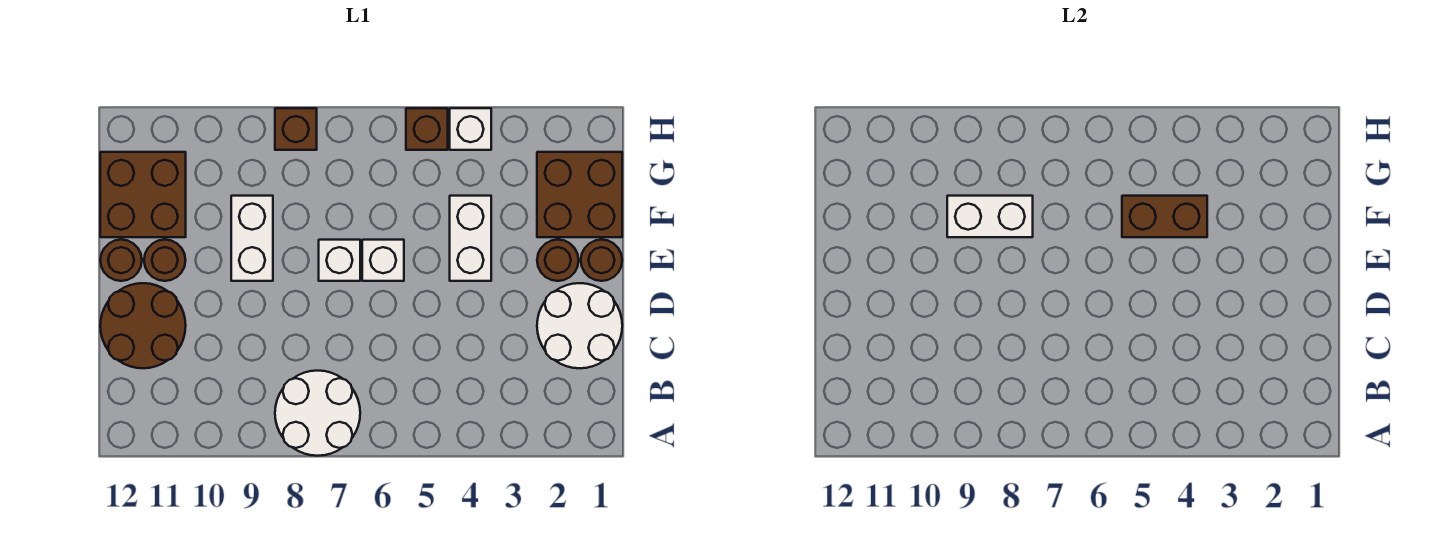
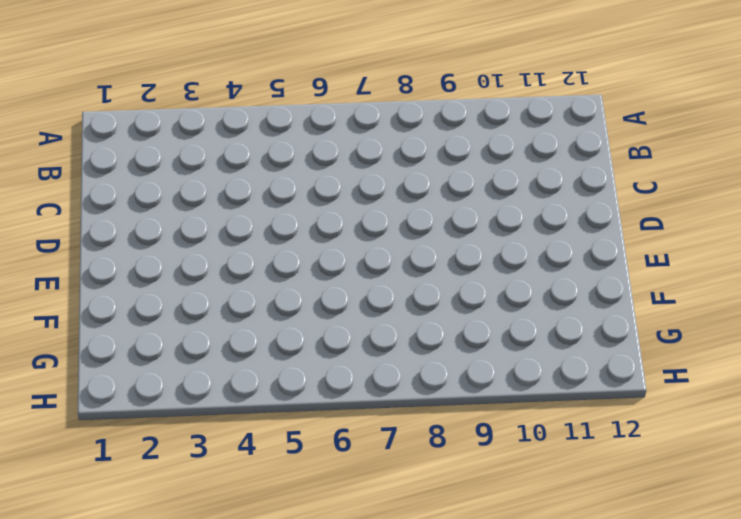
none -> white 2x2 round brick [275,371,360,456]
none -> white 2x2 round brick [537,283,622,368]
none -> brown 2x2 round brick [100,283,186,368]

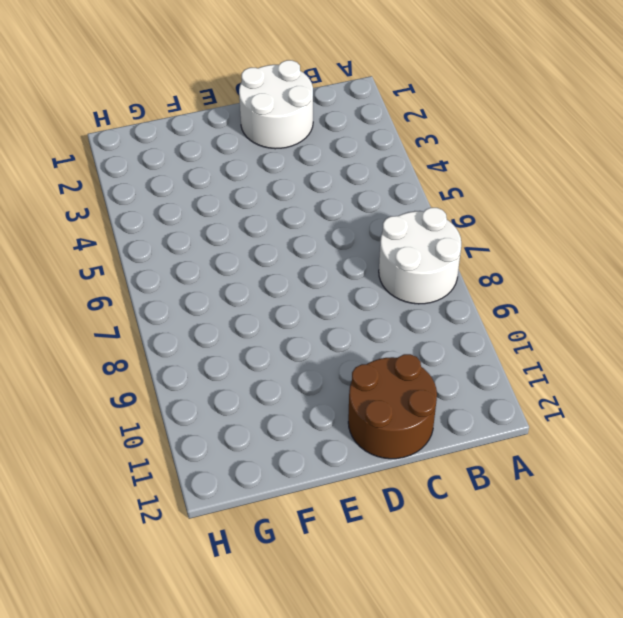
none -> brown 1x1 round brick [581,240,622,281]
none -> brown 1x1 round brick [537,240,579,281]
none -> white 1x2 brick [450,196,491,281]

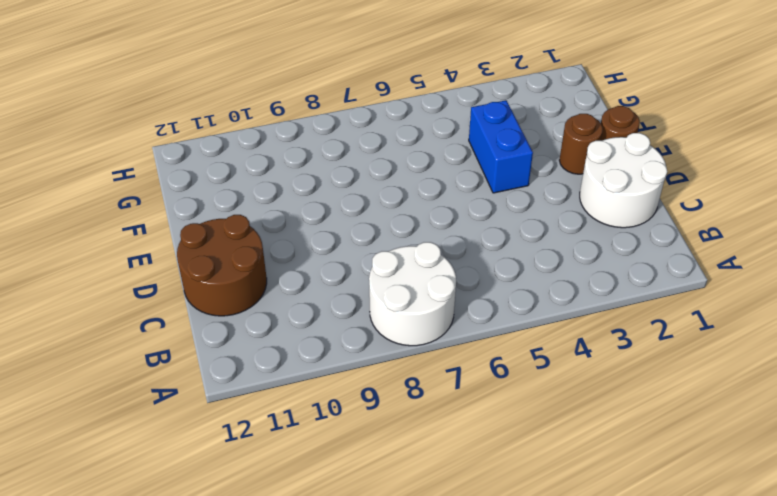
blue 1x2 brick [469,100,533,193] -> white 1x2 brick [450,196,491,281]
none -> white 1x1 brick [362,240,404,281]
none -> white 1x1 brick [319,240,360,281]
none -> white 1x2 brick [231,196,273,281]

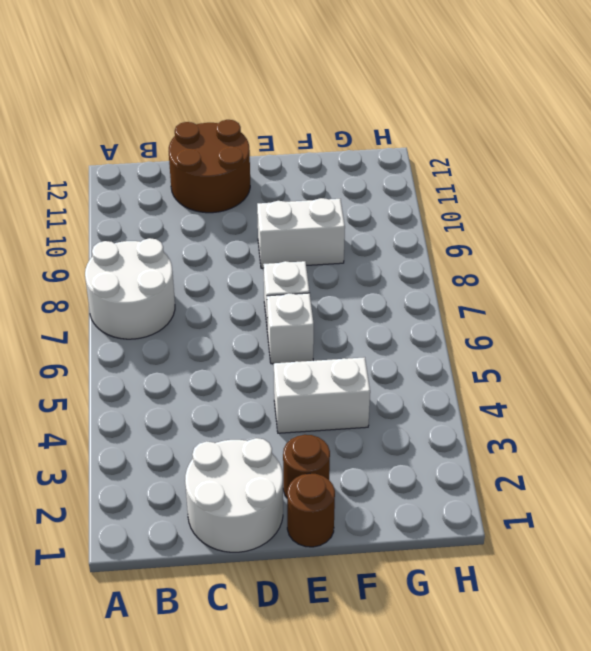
none -> brown 1x1 round brick [144,240,186,281]
none -> brown 1x1 round brick [100,240,142,281]
none -> brown 2x2 brick [537,152,622,237]

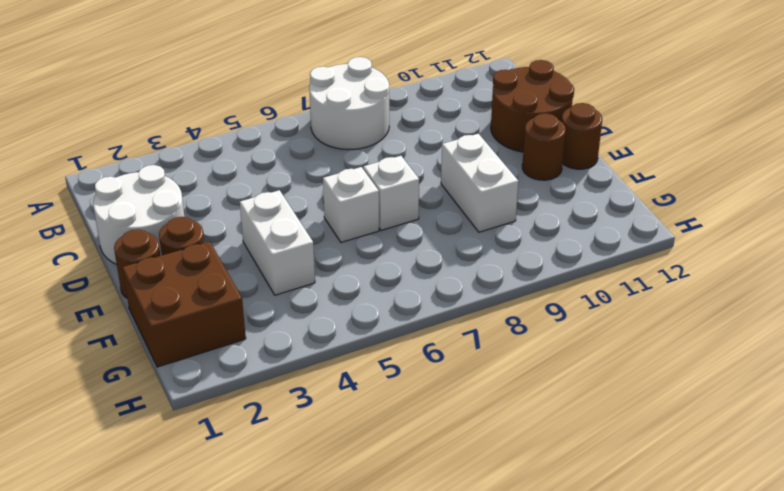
none -> brown 2x2 brick [100,152,186,237]
none -> white 1x1 brick [450,108,491,150]
none -> brown 1x1 brick [406,108,448,150]

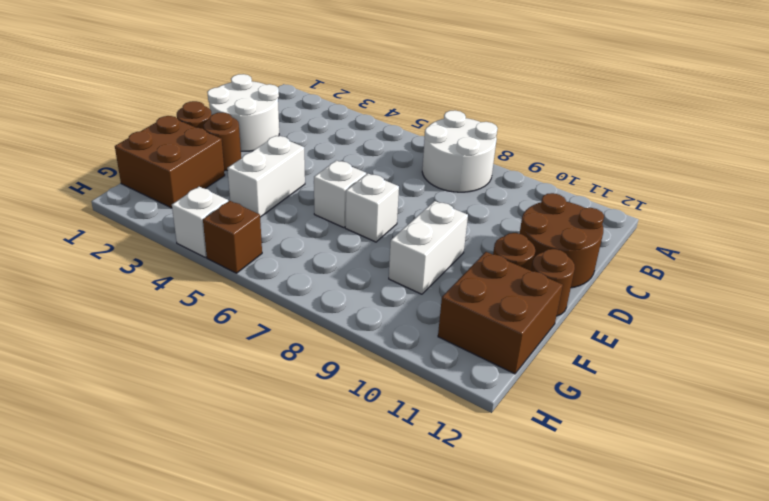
none -> brown 1x1 brick [275,108,317,150]
none -> brown 1x2 brick [1122,196,1207,237]
none -> white 1x2 brick [947,196,1033,237]

